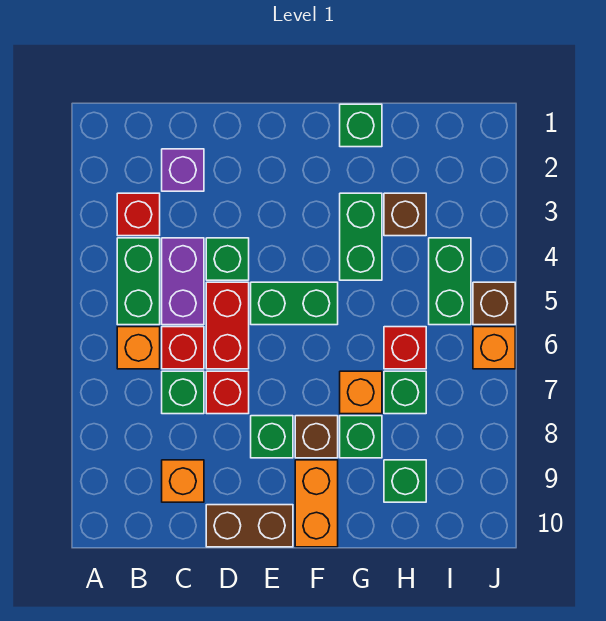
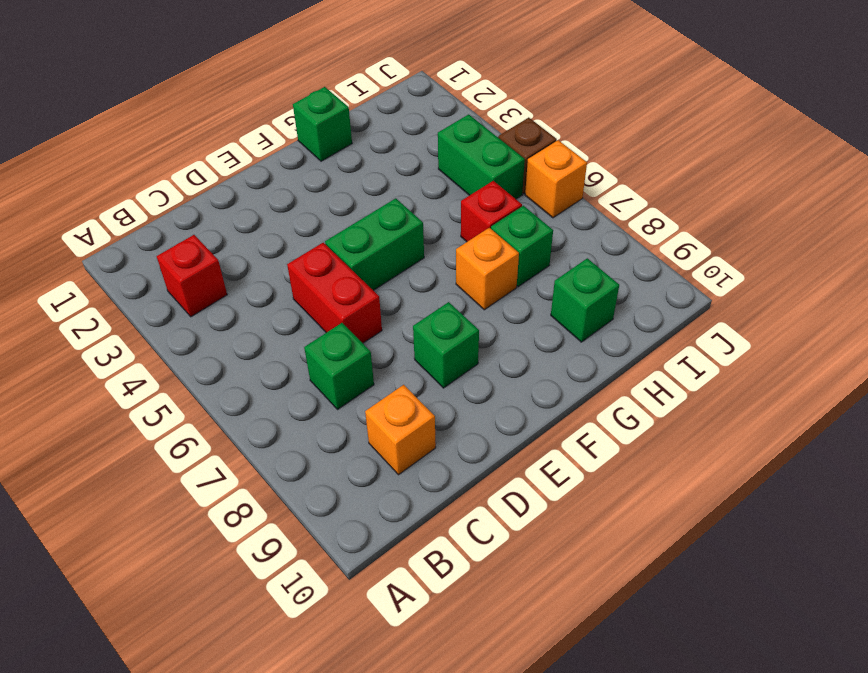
none -> green 1x2 brick [117,238,160,325]
none -> orange 1x1 brick [117,327,160,369]
none -> purple 1x1 brick [162,149,204,191]

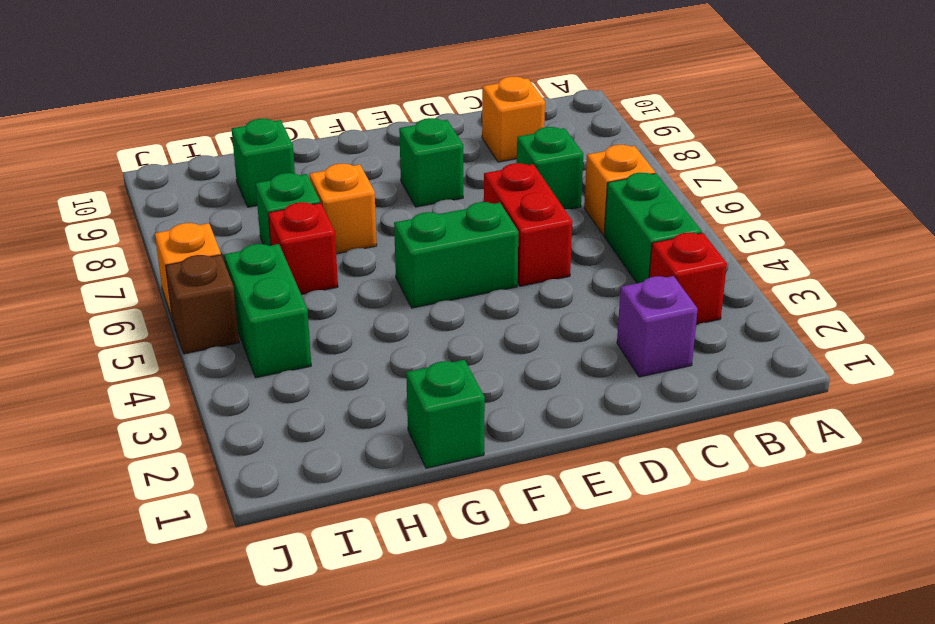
none -> purple 1x2 brick [162,238,204,325]
none -> red 1x1 brick [162,327,204,369]
none -> green 1x1 brick [206,238,249,280]

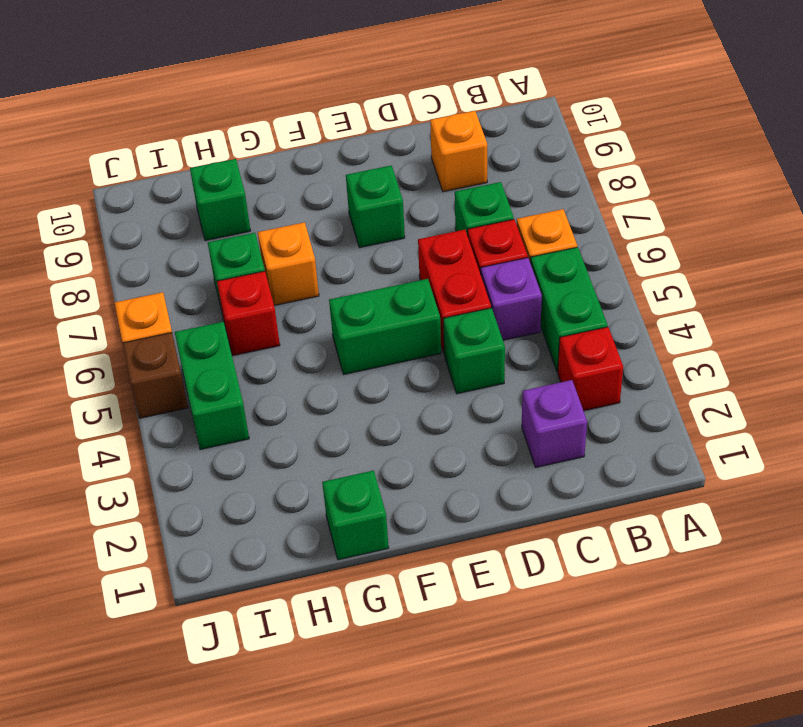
purple 1x1 brick [481,258,542,340] -> purple 1x2 brick [162,238,204,325]
none -> red 1x1 brick [206,371,249,414]
none -> brown 1x2 brick [206,505,293,547]
none -> brown 1x1 brick [295,416,338,458]

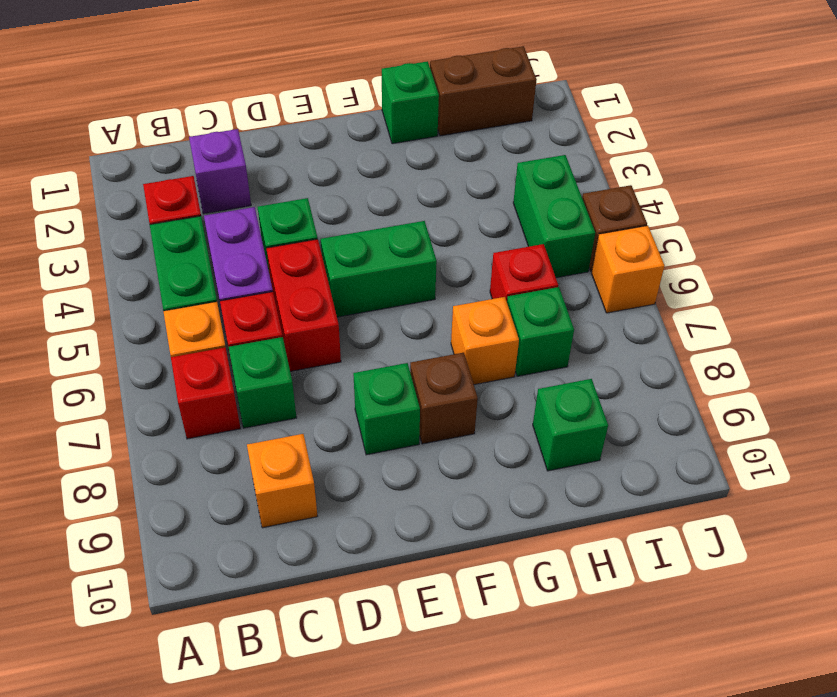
red 1x1 brick [171,347,241,439] -> red 1x1 brick moved to [206,371,249,414]
brown 1x2 brick [430,46,537,136] -> brown 1x2 brick moved to [206,505,293,547]
none -> orange 1x2 brick [295,460,338,547]
none -> green 1x2 brick [340,193,382,280]
none -> green 1x1 brick [340,416,382,458]

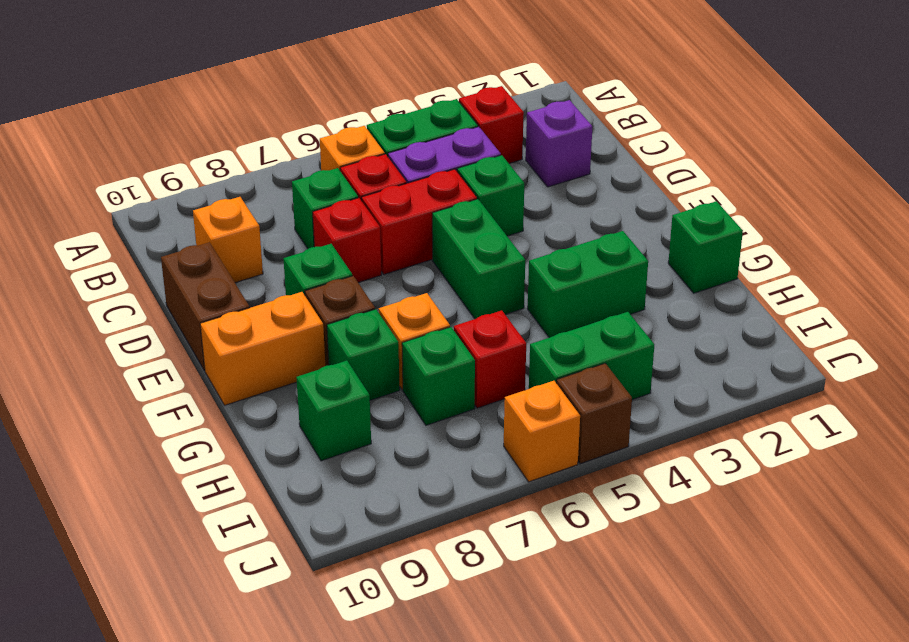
none -> brown 1x1 brick [384,193,426,236]

